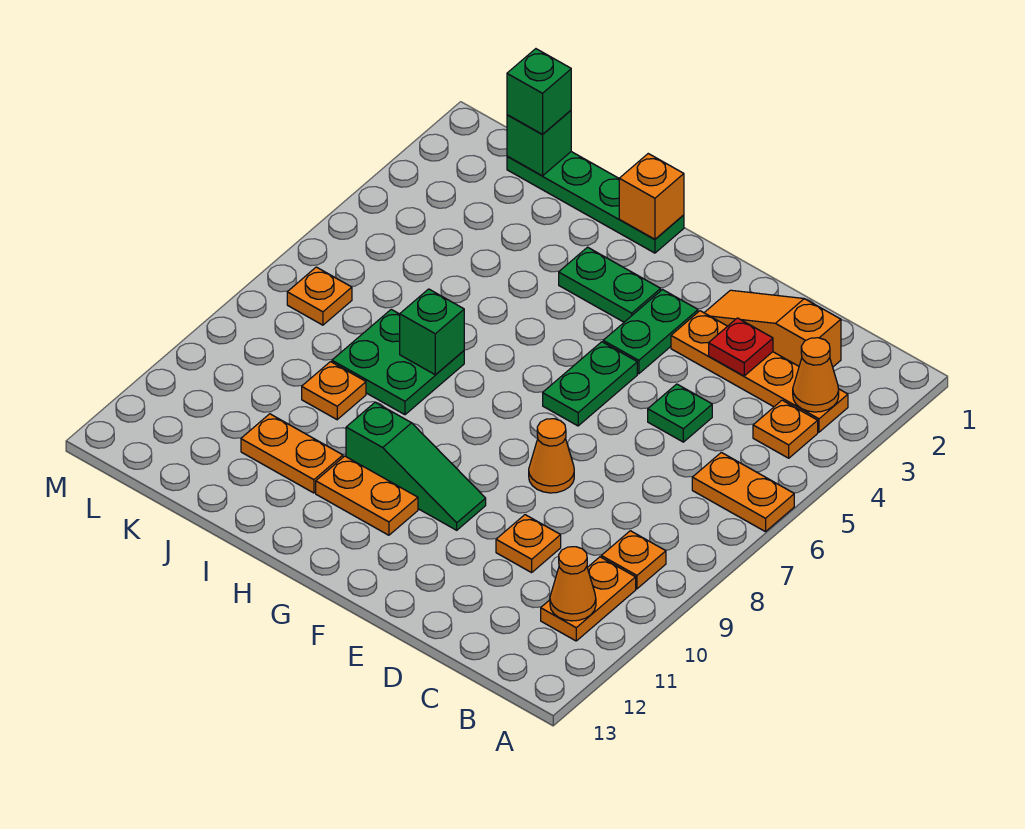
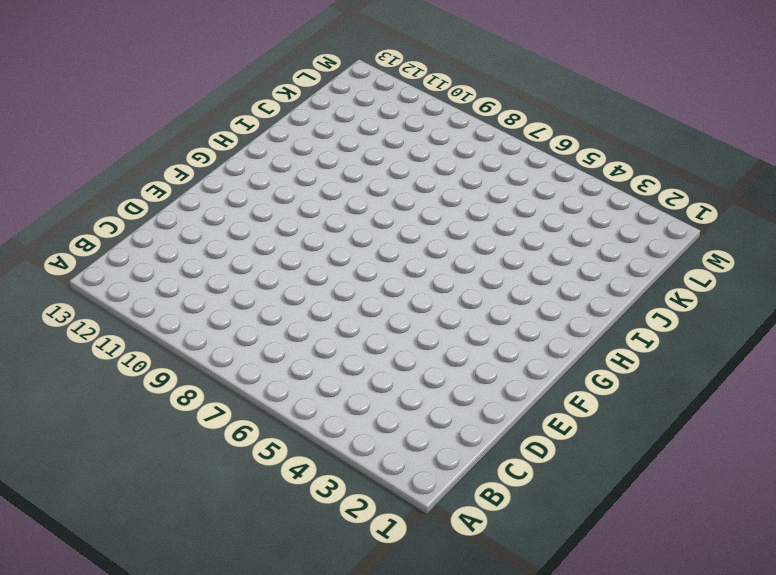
none -> orange 1x2 plate [692,452,794,532]
none -> orange 1x4 plate [671,311,848,432]
none -> orange 1x1 plate [753,400,818,458]

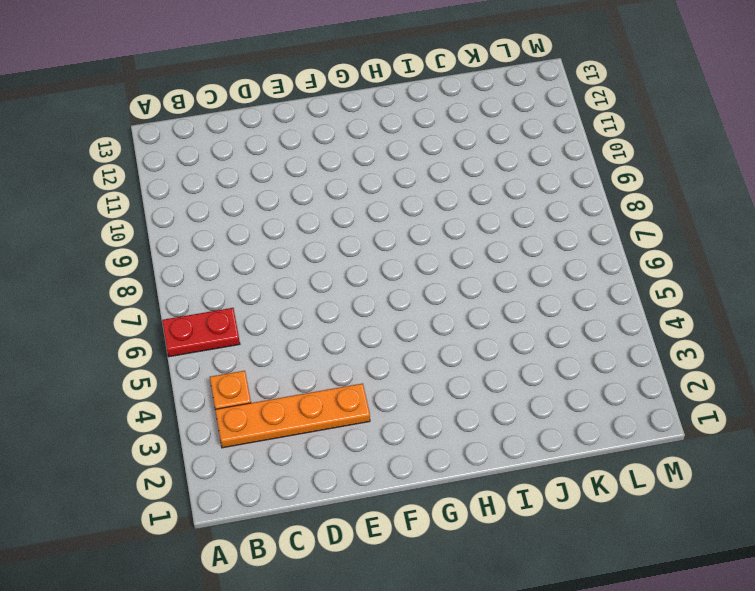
red 1x2 plate [162,308,240,357] -> orange 1x2 plate [692,452,794,532]
none -> orange 1x1 plate [601,531,666,589]
none -> orange 1x2 plate [541,557,636,641]
none -> orange 1x3 slope [704,290,841,367]

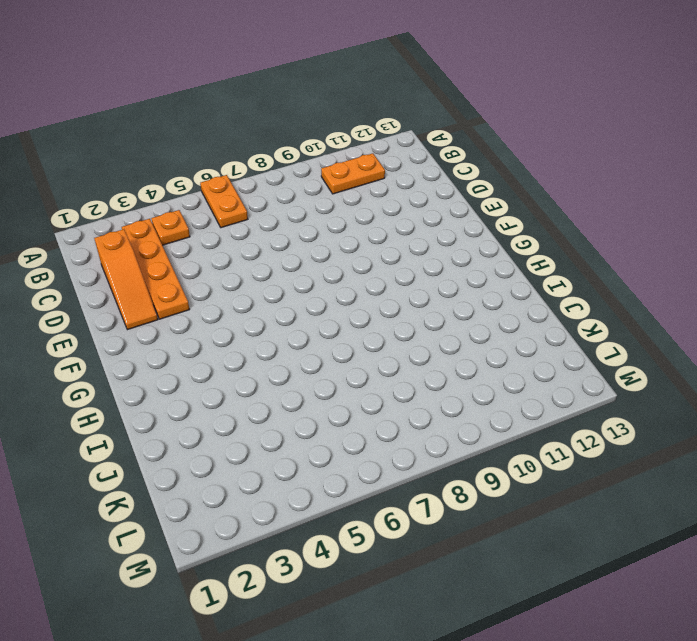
none -> orange 1x1 plate [601,531,666,589]
none -> green 1x1 plate [648,384,712,442]
none -> orange 1x1 plate [496,515,561,573]

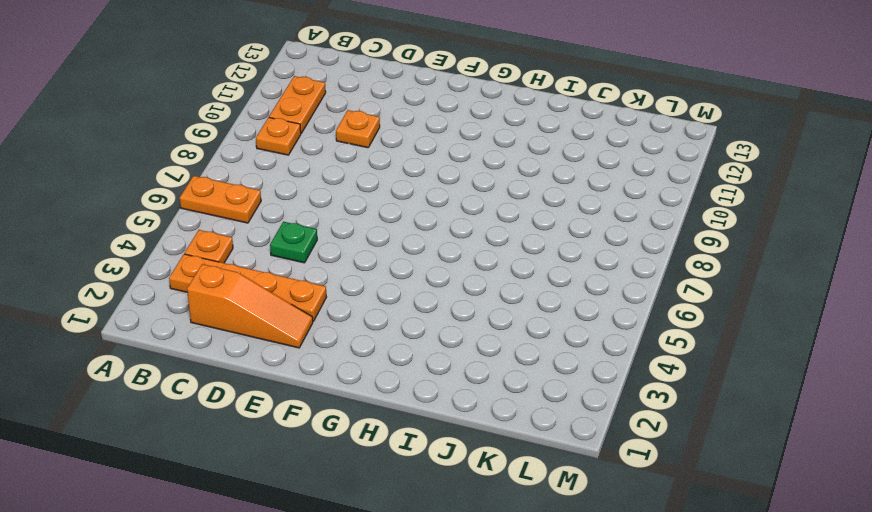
none -> orange 1x1 cone [529,419,574,493]
none -> green 1x2 plate [603,290,698,374]
none -> green 1x2 plate [543,342,637,426]

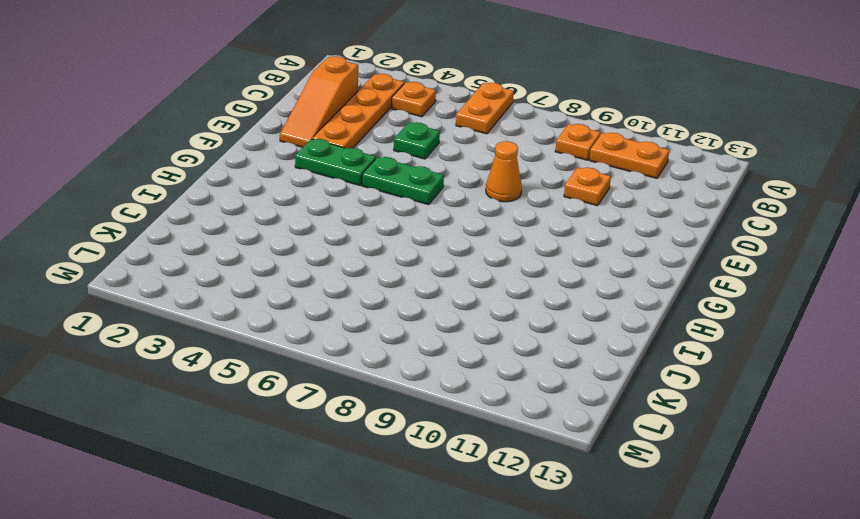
none -> green 1x3 slope [346,402,486,530]
none -> green 1x2 plate [559,247,661,322]
none -> orange 1x2 plate [316,456,418,535]

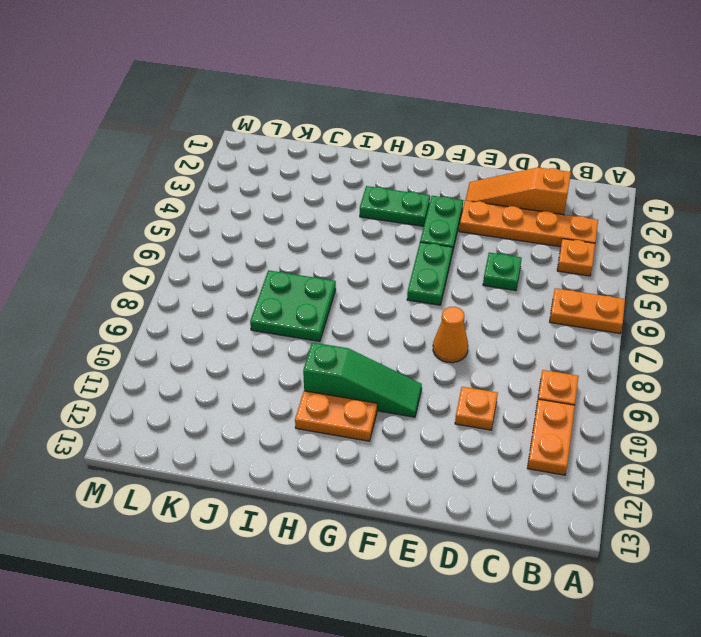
none -> green 1x4 plate [507,152,684,253]
none -> orange 1x2 plate [241,414,343,493]
none -> orange 1x1 plate [302,362,366,420]

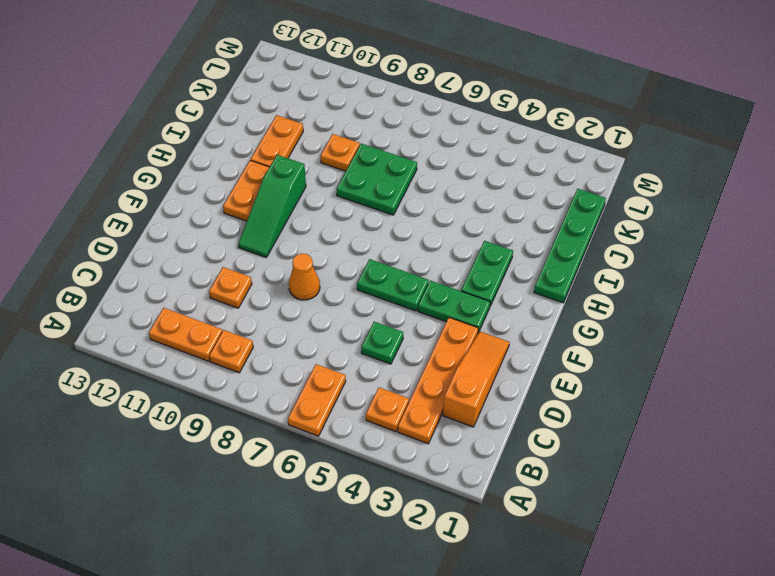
none -> orange 1x1 plate [287,267,352,325]
none -> orange 1x1 cone [793,338,839,412]
none -> orange 1x1 cone [550,547,596,621]

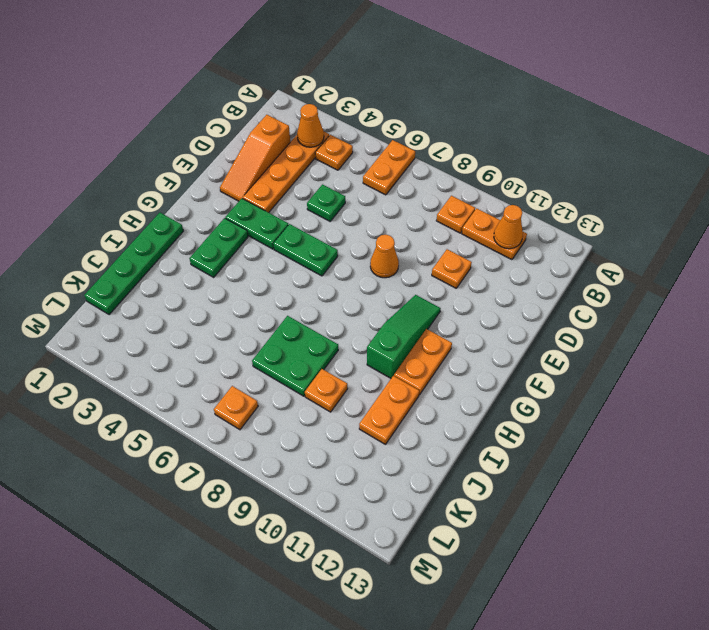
none -> red 1x1 plate [709,318,773,376]
none -> orange 1x1 brick [619,154,684,239]
none -> green 1x1 brick [400,289,464,375]

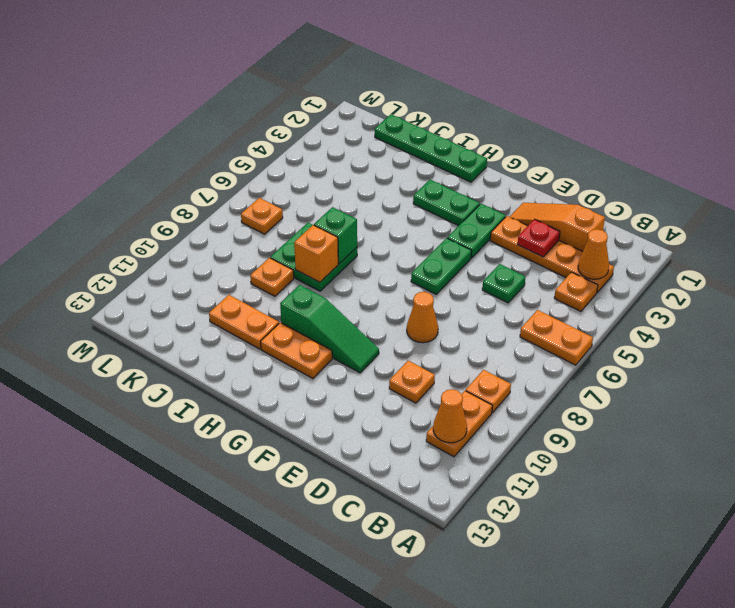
orange 1x1 brick [294,225,338,282] -> orange 1x1 brick moved to [619,154,684,239]
none -> green 1x1 brick [507,110,571,176]
none -> green 1x1 brick [507,49,571,134]

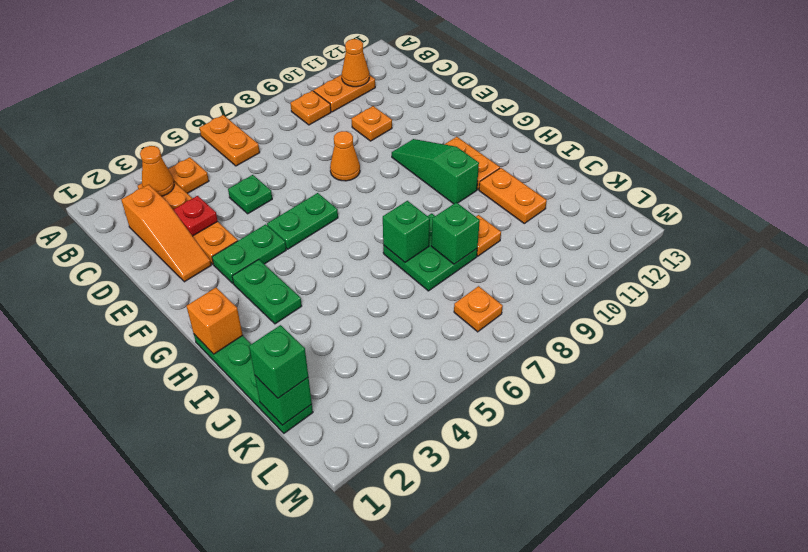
green 1x1 brick [431,202,480,264] -> none

